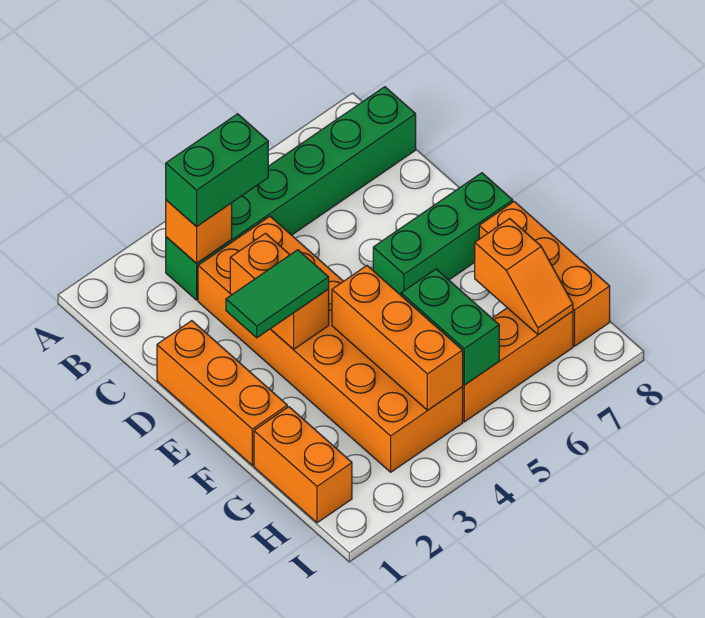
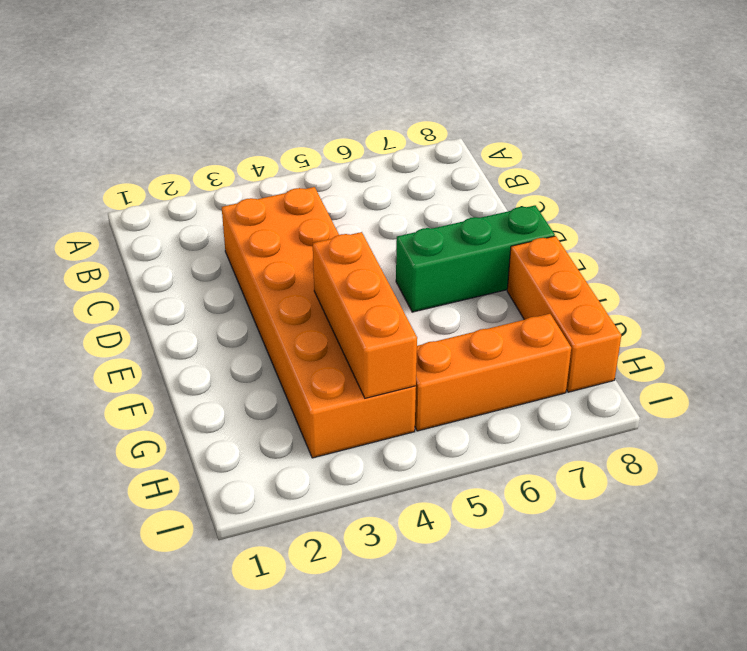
none -> green 1x6 brick [166,87,416,300]
none -> orange 1x3 brick [157,321,287,465]
none -> orange 1x2 brick [254,407,352,523]

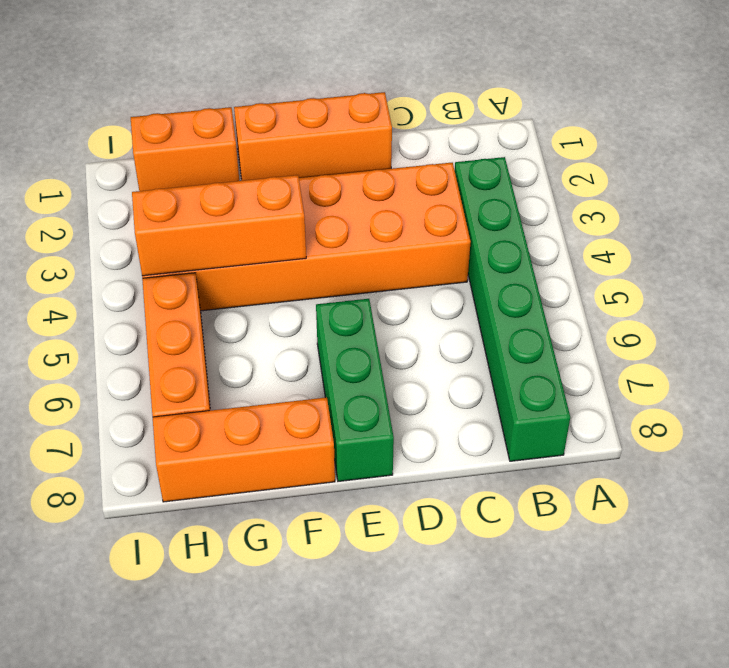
none -> orange 1x1 brick [166,200,232,264]
none -> orange 1x2 brick [230,233,329,349]
none -> green 1x2 brick [401,269,499,385]

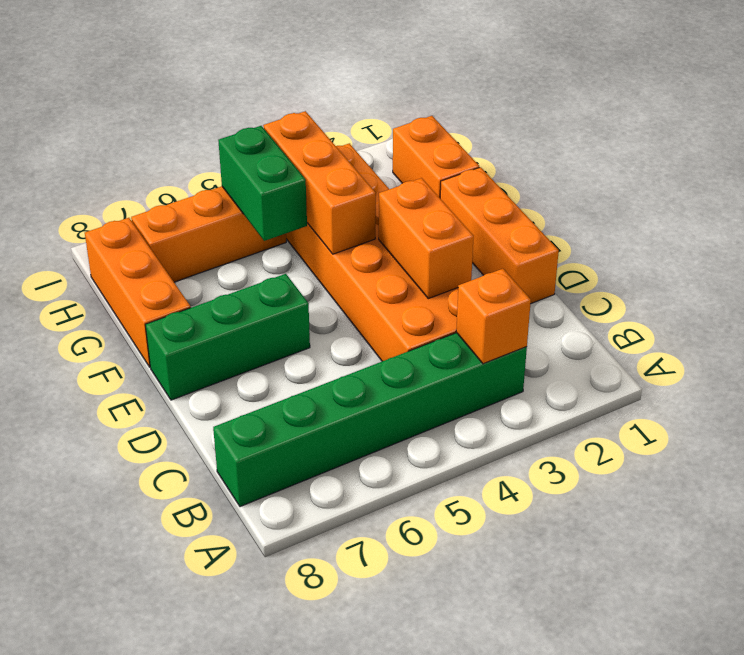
none -> orange 1x2 slope [475,219,573,335]
none -> green 1x2 brick [166,114,268,227]
none -> green 1x2 tile [226,250,329,338]

